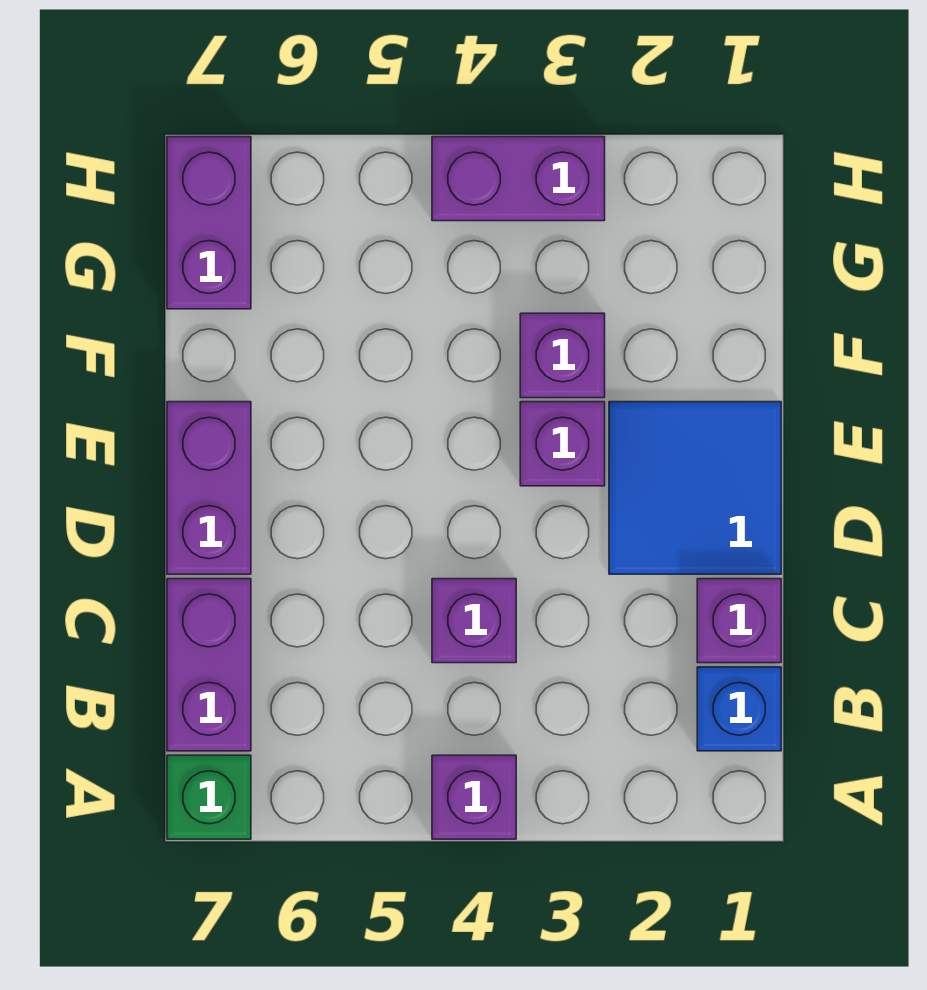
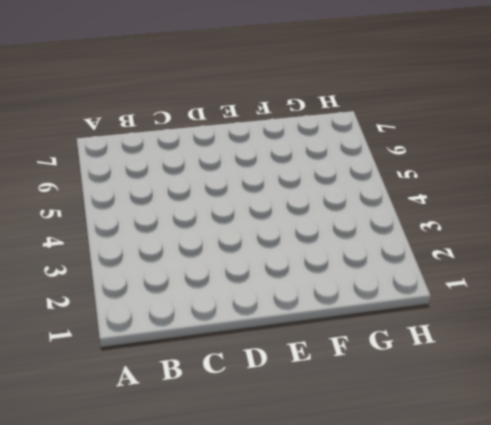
none -> purple 1x1 brick [432,755,516,839]
none -> green 1x1 brick [167,755,251,839]
none -> blue 1x1 brick [697,667,781,751]

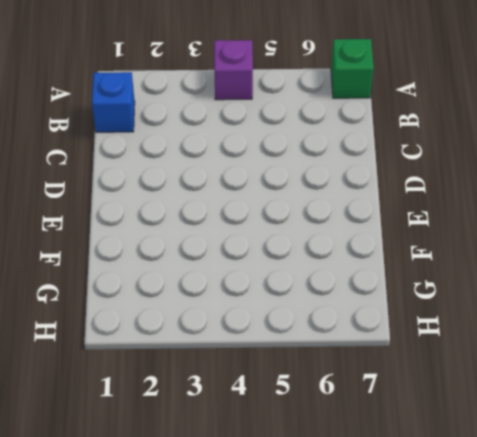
none -> purple 1x2 brick [167,579,251,751]
none -> purple 1x1 brick [697,579,781,663]
none -> purple 1x1 brick [432,579,516,663]

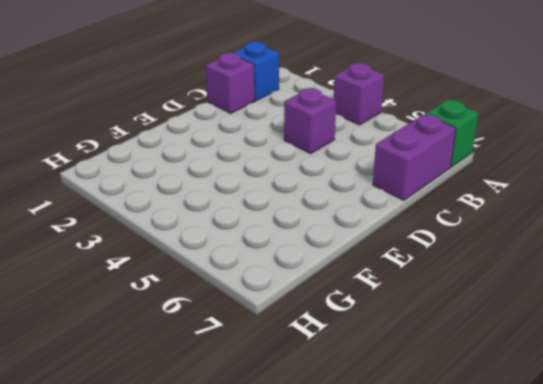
none -> blue 2x2 tile [609,402,781,574]
none -> purple 1x2 brick [167,402,251,574]
none -> purple 1x1 brick [520,402,605,486]

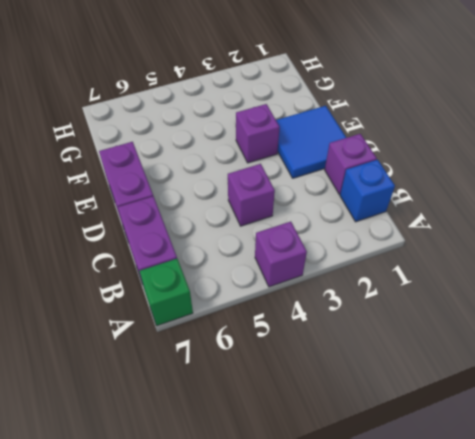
none -> purple 1x1 brick [520,313,605,398]
none -> purple 1x2 brick [167,137,251,309]
none -> purple 1x2 brick [432,137,605,221]

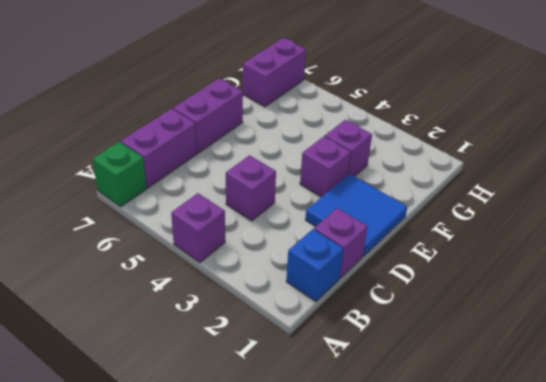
none -> purple 1x2 brick [432,137,605,221]

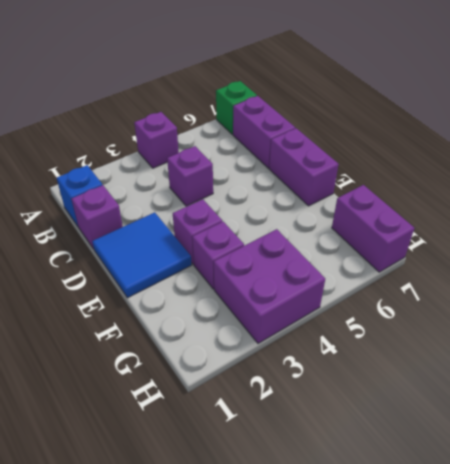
purple 2x2 brick [214,229,325,343] -> purple 1x2 brick [432,137,605,221]

